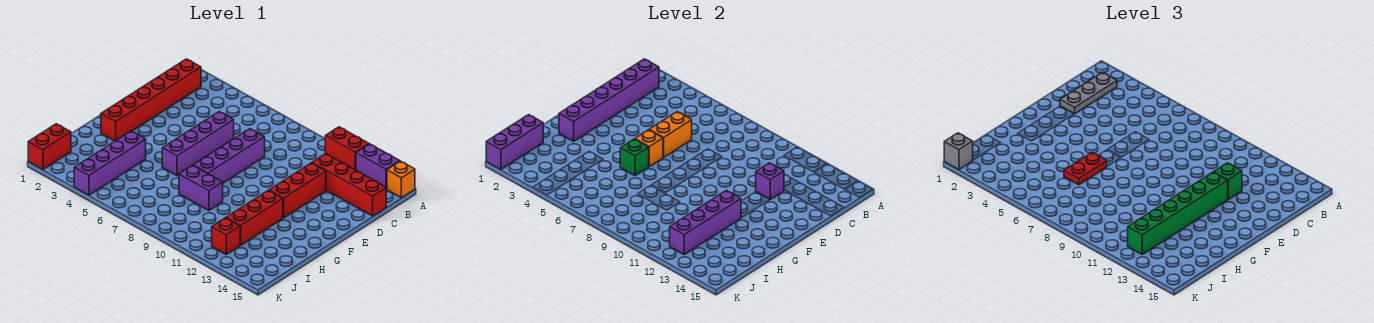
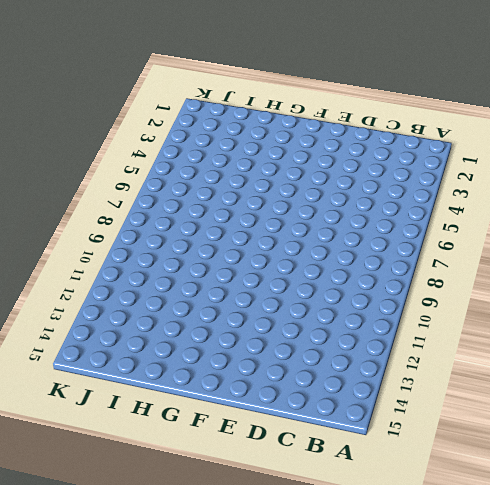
none -> red 1x2 brick [325,127,369,170]
none -> purple 1x2 brick [356,144,400,189]
none -> orange 1x1 brick [387,161,415,198]

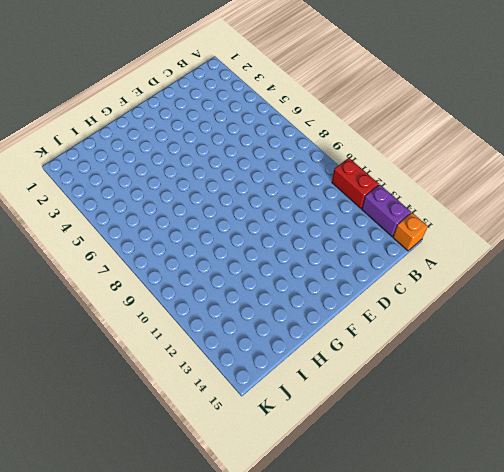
none -> red 1x6 brick [101,59,201,141]
none -> red 1x4 brick [312,154,386,216]
none -> purple 1x4 brick [162,112,234,176]

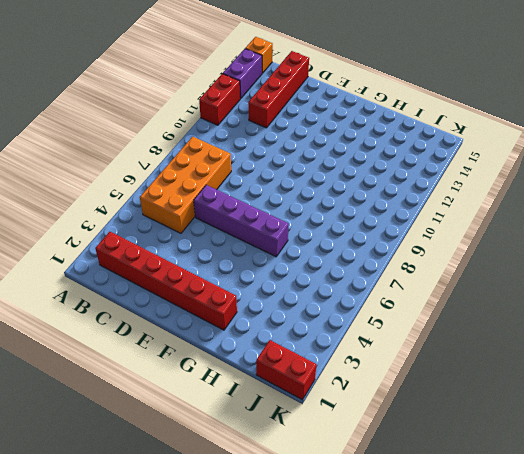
orange 2x4 brick [140,137,231,233] -> none
none -> purple 1x4 brick [193,129,265,183]
none -> red 1x3 brick [269,163,326,218]
none -> red 1x3 brick [226,190,283,245]

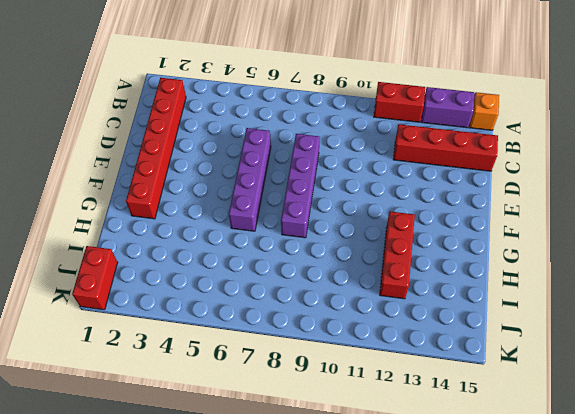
none -> red 1x3 brick [269,163,326,218]
none -> purple 1x4 brick [74,131,146,195]
none -> purple 1x2 brick [179,165,223,211]

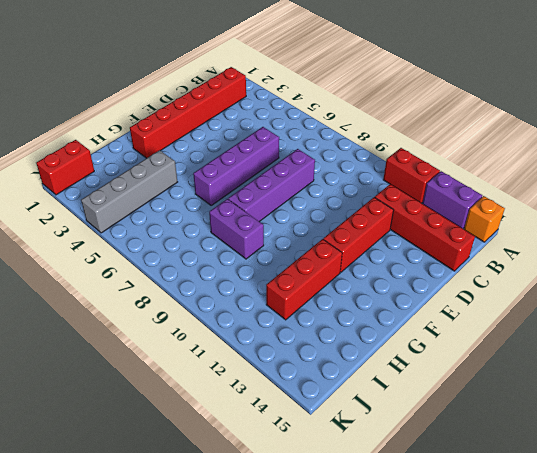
grey 1x4 brick [81,150,177,233] -> purple 1x4 brick [74,131,146,195]
none -> red 1x1 brick [212,218,240,254]
none -> purple 1x6 brick [559,59,659,141]
none -> orange 1x2 brick [649,112,692,157]

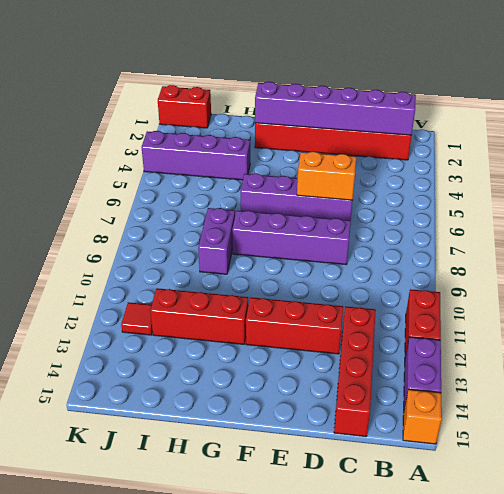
red 1x1 tile [121,302,153,335] -> red 1x1 brick [212,218,240,254]
none -> purple 1x1 brick [756,163,784,199]
none -> orange 1x1 brick [635,130,663,166]
none -> green 1x1 brick [620,139,649,176]

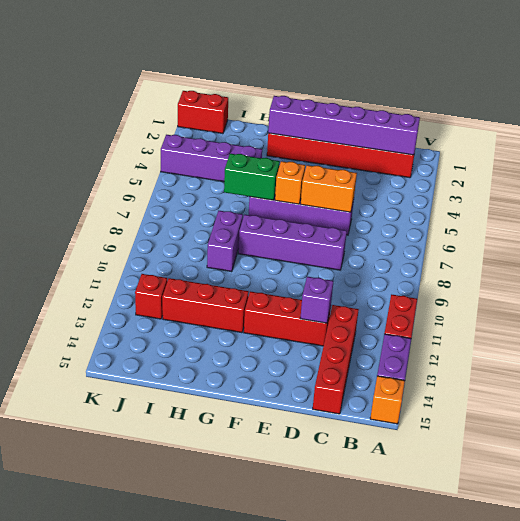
green 1x2 brick [224,154,280,200] -> green 1x1 brick [620,139,649,176]
none -> purple 1x4 brick [670,190,741,254]
none -> purple 1x3 brick [486,115,543,170]
none -> grey 1x3 plate [1060,72,1117,114]

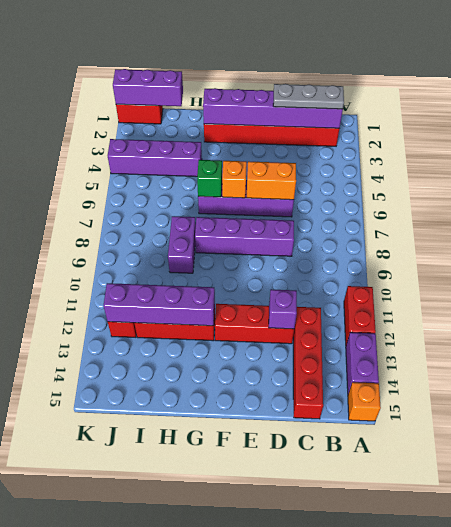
none -> green 1x1 brick [1214,163,1242,199]
none -> green 1x6 brick [1128,172,1228,254]
none -> red 1x2 plate [1064,153,1107,185]

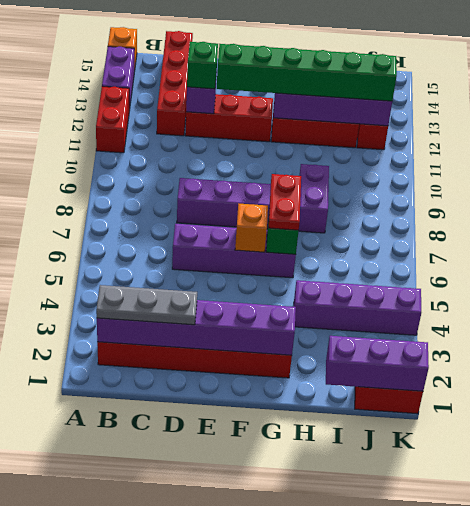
red 1x2 plate [268,174,301,230] -> red 1x2 plate turned to [1064,153,1107,185]
none -> orange 1x2 brick [649,112,692,157]
none -> grey 1x1 brick [944,133,973,170]

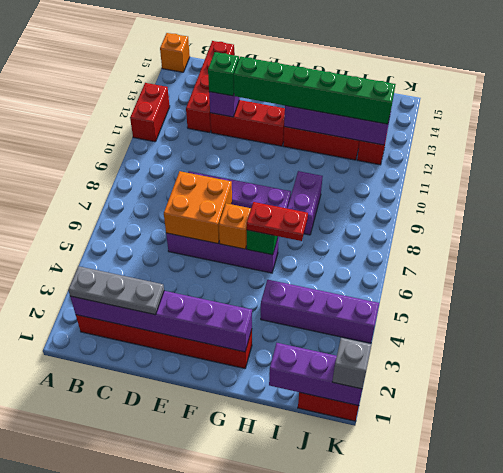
orange 2x2 brick [164,171,232,244] -> orange 1x2 brick [649,112,692,157]
none -> purple 1x2 brick [356,144,400,189]

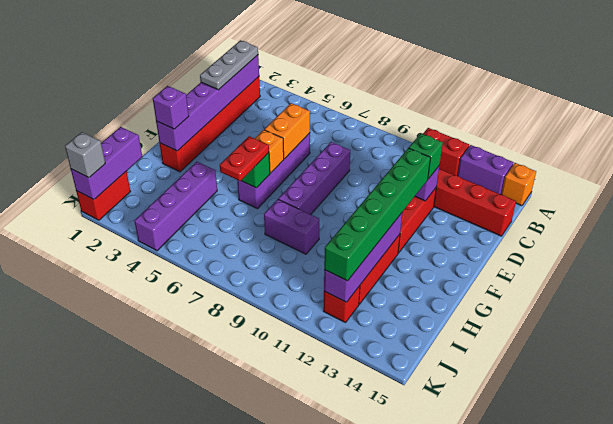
purple 1x1 brick [153,86,189,129] -> none

